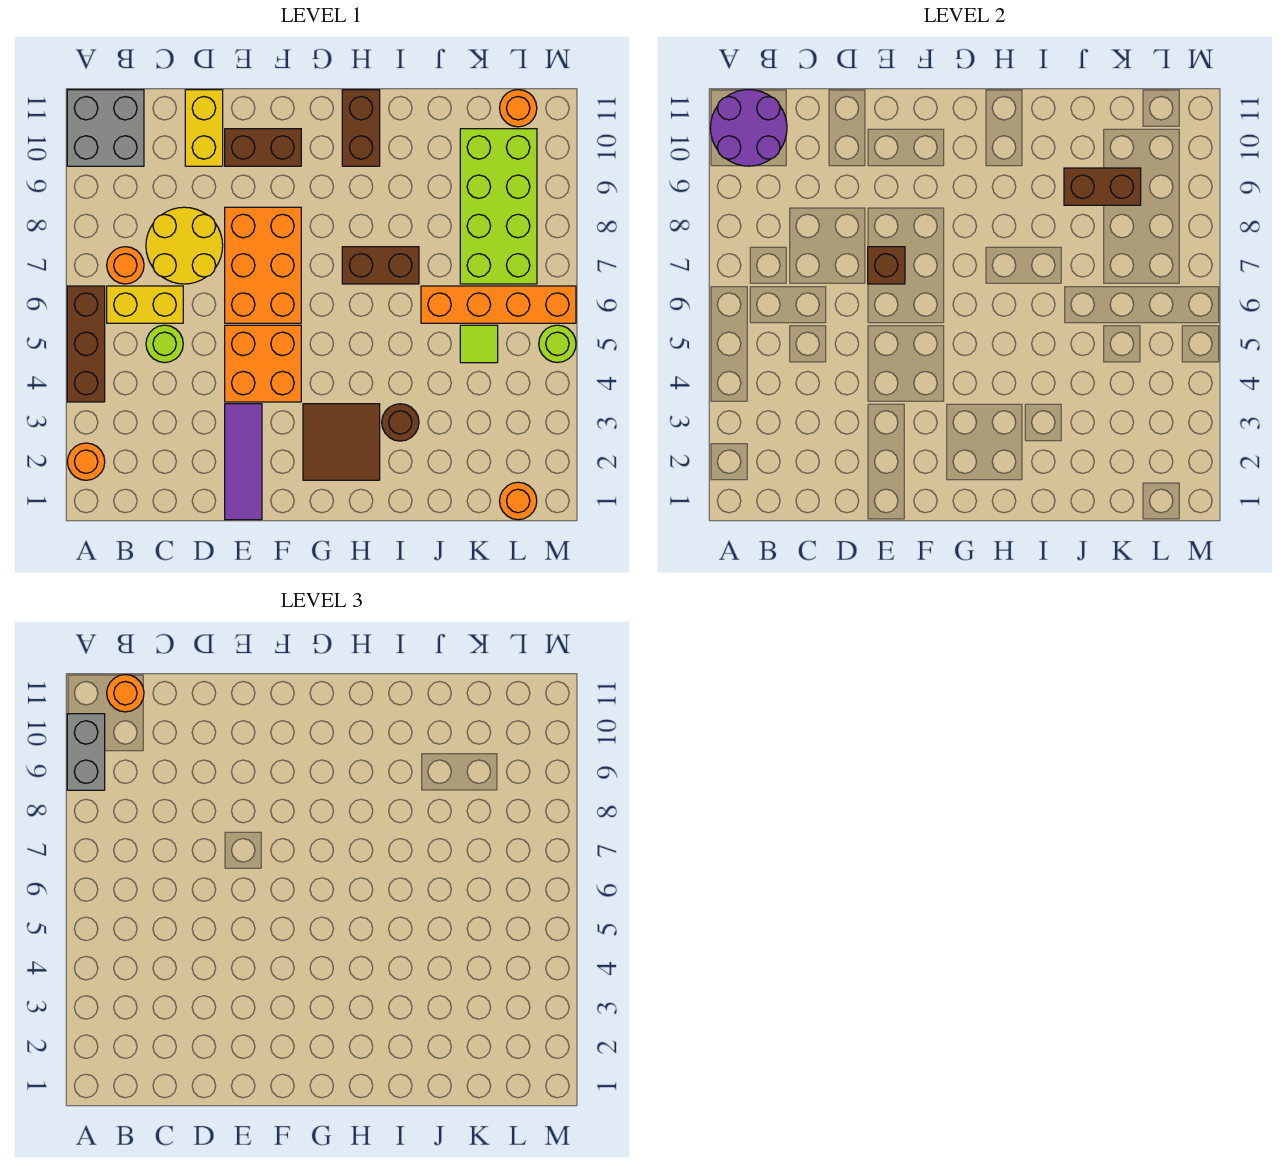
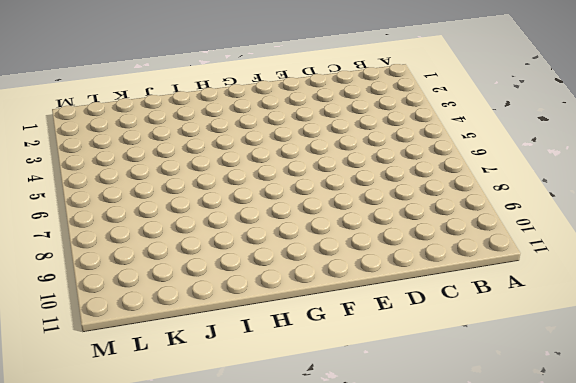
none -> orange 1x1 round brick [67,443,105,480]
none -> brown 1x3 brick [67,286,105,402]
none -> grey 2x2 brick [67,90,144,166]

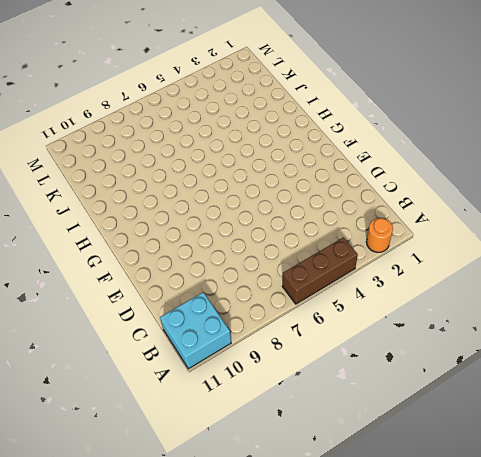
cyan 2x2 brick [160,292,231,369] -> grey 2x2 brick [67,90,144,166]
none -> yellow 1x2 brick [107,286,183,323]
none -> orange 1x1 round brick [107,247,144,284]
none -> lime 1x1 round brick [146,325,183,363]

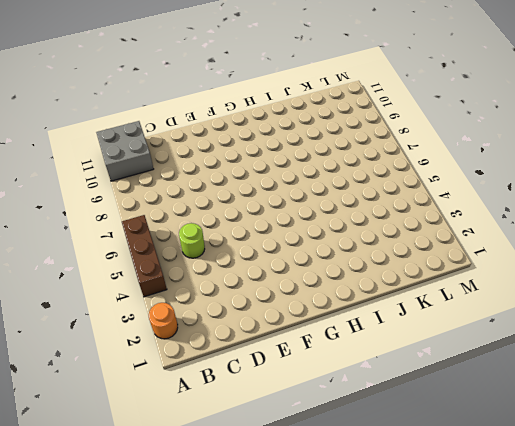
none -> yellow 1x2 brick [107,286,183,323]
none -> orange 1x1 round brick [107,247,144,284]
none -> yellow 2x2 round brick [146,207,223,284]

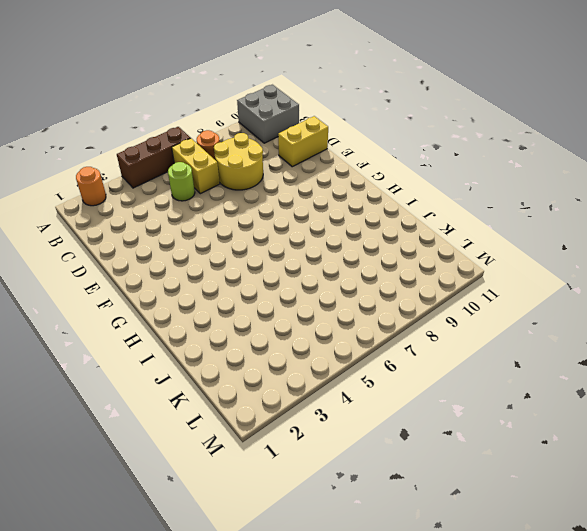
none -> purple 1x3 tile [225,404,262,520]
none -> orange 2x2 brick [225,325,301,402]
none -> orange 2x3 brick [225,207,301,323]

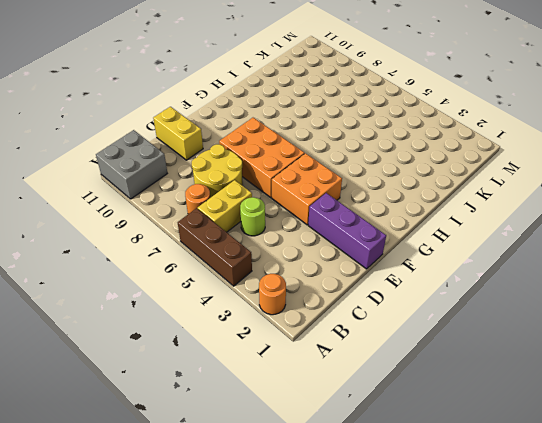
purple 1x3 brick [308,193,386,269] -> purple 1x3 tile [225,404,262,520]
none -> brown 1x2 brick [225,129,301,166]
none -> brown 2x2 tile [303,404,380,480]
none -> brown 1x2 brick [342,247,419,284]

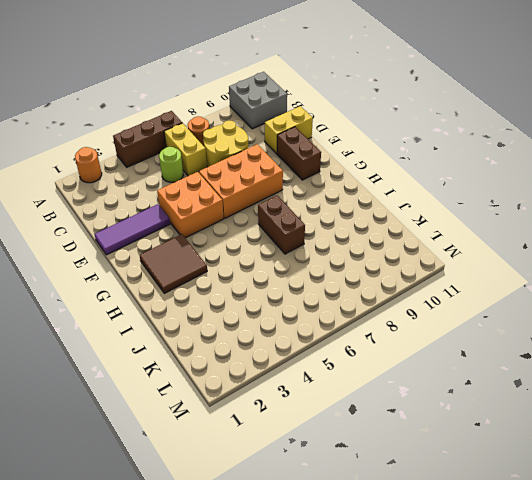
none -> brown 1x2 brick [342,90,380,166]
none -> brown 1x1 round brick [382,404,419,441]
none -> orange 1x4 brick [421,286,576,323]

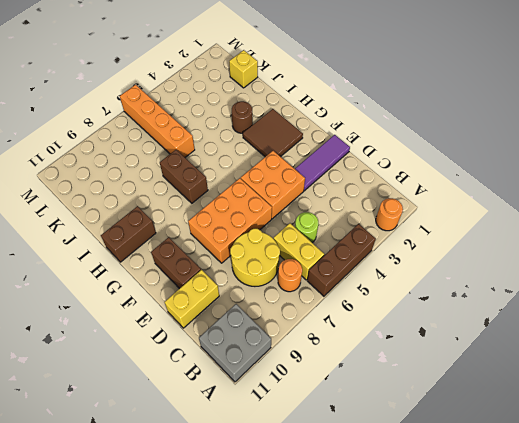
yellow 1x1 brick [229,50,258,88] -> none
none -> lime 1x1 tile [460,325,498,363]
none -> lime 2x4 brick [460,129,537,284]
none -> orange 1x1 round brick [500,482,537,520]

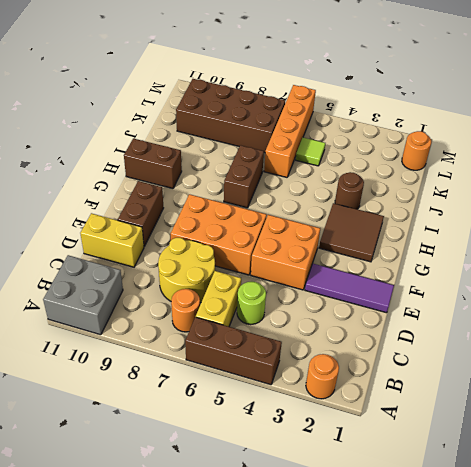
brown 2x4 brick [176,79,285,153] -> lime 2x4 brick [460,129,537,284]
none -> orange 1x1 round brick [500,90,537,127]
none -> lime 1x1 round brick [539,325,576,363]
none -> purple 2x2 round brick [710,90,787,166]

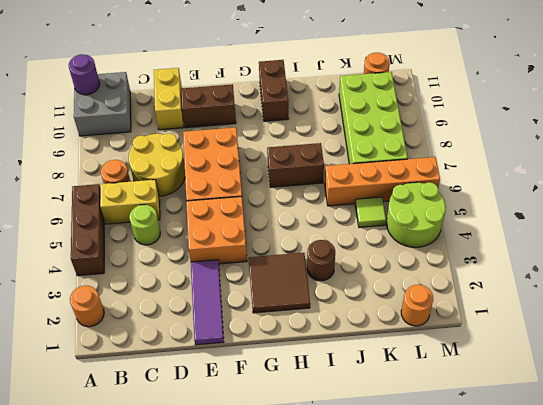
purple 1x1 round brick [69,54,100,95] -> purple 2x2 round brick [710,90,787,166]
lime 2x2 round brick [386,182,445,247] -> lime 1x1 round brick [539,325,576,363]
none -> brown 1x1 brick [868,247,905,284]
none -> brown 1x2 brick [1064,168,1141,205]
none -> grey 1x2 brick [67,714,105,790]

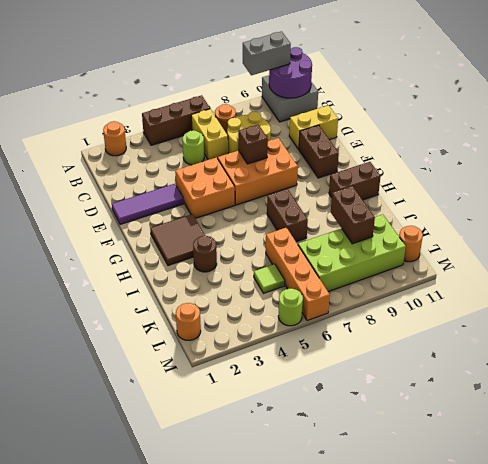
none -> orange 1x1 round brick [107,675,144,712]

